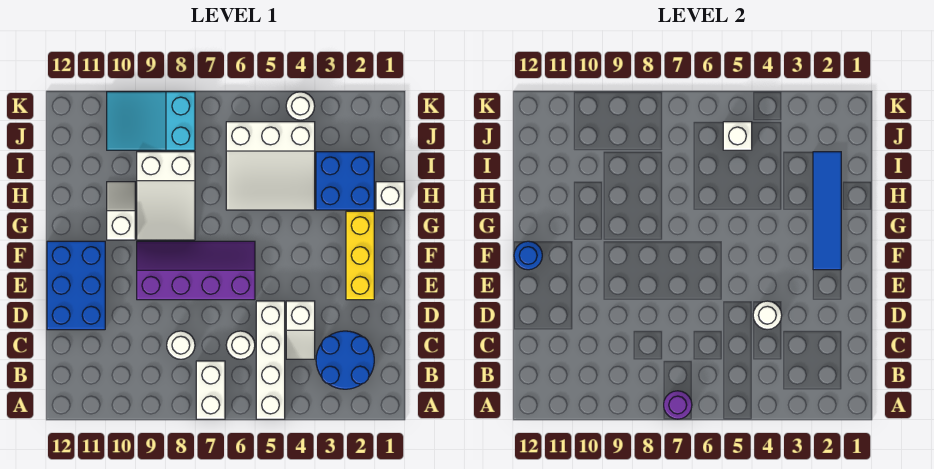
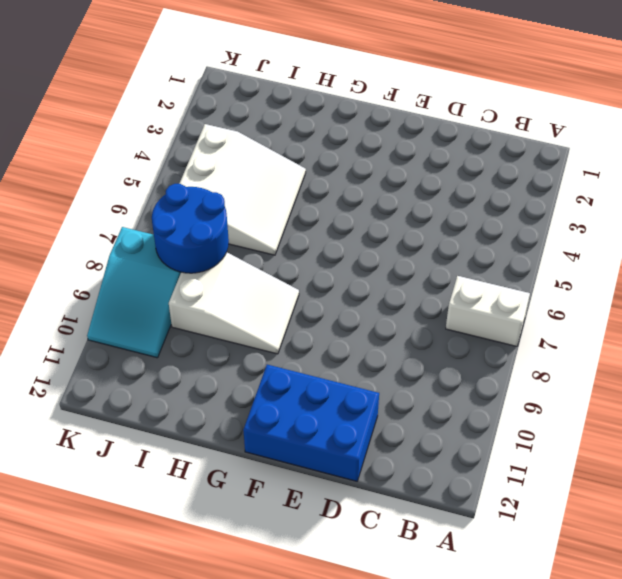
blue 2x2 round brick [152,184,229,273] -> blue 2x2 round brick moved to [316,331,374,389]
none -> white 1x4 brick [256,301,285,419]
none -> white 1x2 slope [286,301,315,359]
none -> white 1x1 round brick [226,331,255,359]

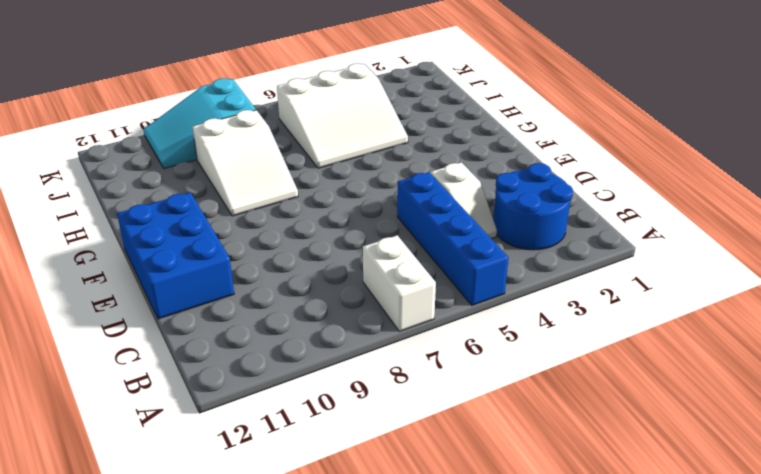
blue 1x4 brick [397,172,509,305] -> white 1x4 brick [256,301,285,419]
none -> white 1x1 round brick [226,331,255,359]
none -> white 1x1 round brick [167,331,195,359]
none -> yellow 1x3 brick [346,211,374,300]

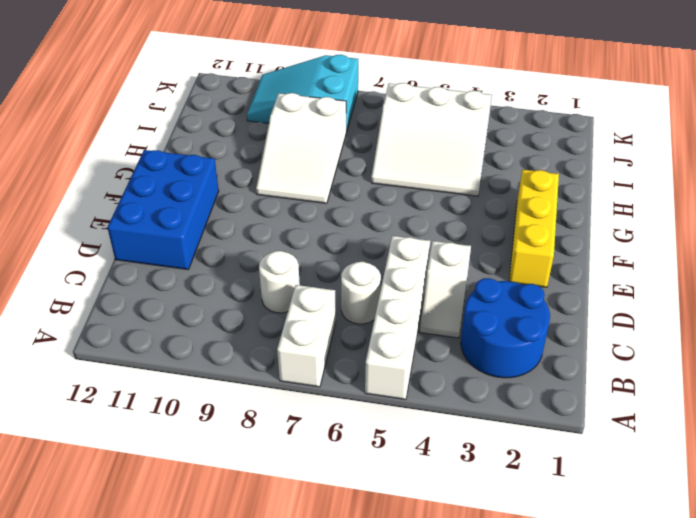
none -> purple 2x4 slope [137,241,255,300]
none -> white 1x2 slope [107,182,135,240]
none -> white 1x1 brick [376,182,404,210]

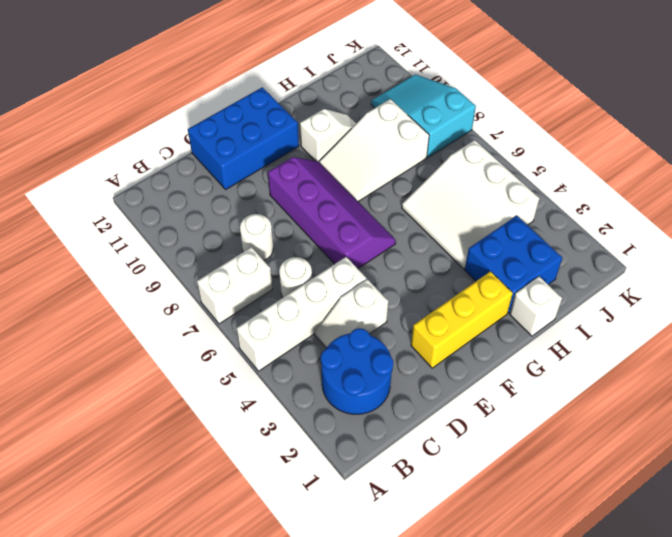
none -> white 1x1 round brick [286,92,315,120]
none -> purple 1x1 round brick [664,391,692,419]
none -> white 1x1 round brick [753,301,782,330]

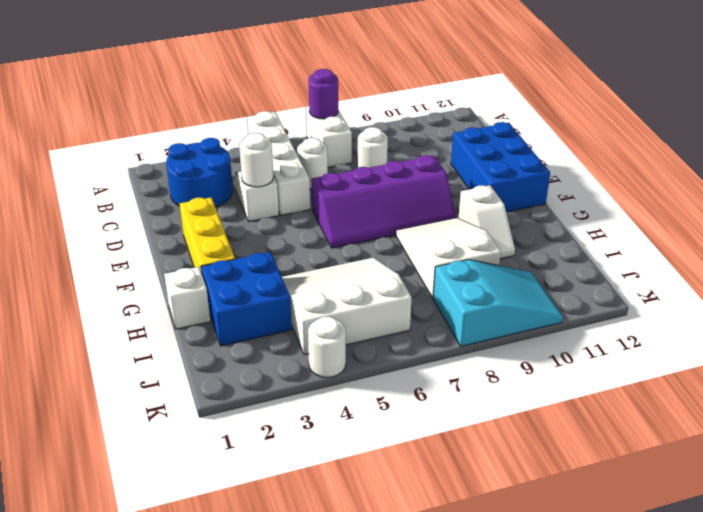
none -> blue 1x4 tile [813,152,841,270]
none -> blue 1x1 round brick [514,241,542,270]
none -> white 1x1 brick [723,122,752,150]

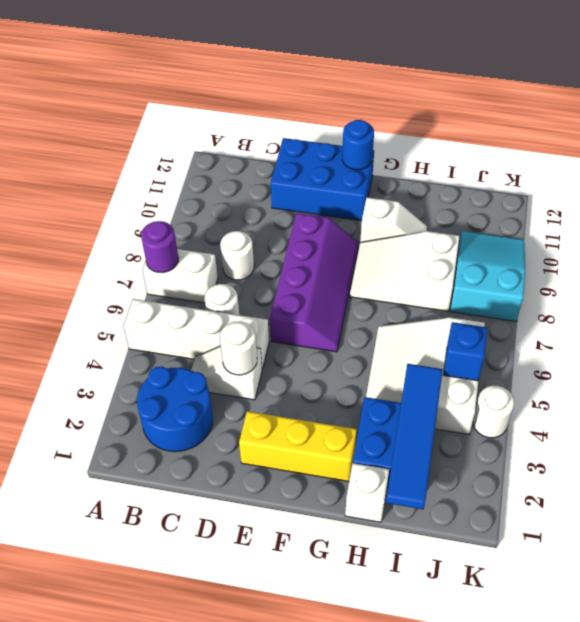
blue 1x4 tile [386,364,443,509] -> blue 1x4 tile turned to [813,152,841,270]
blue 1x1 brick [443,322,487,381] -> white 1x1 brick [723,122,752,150]

